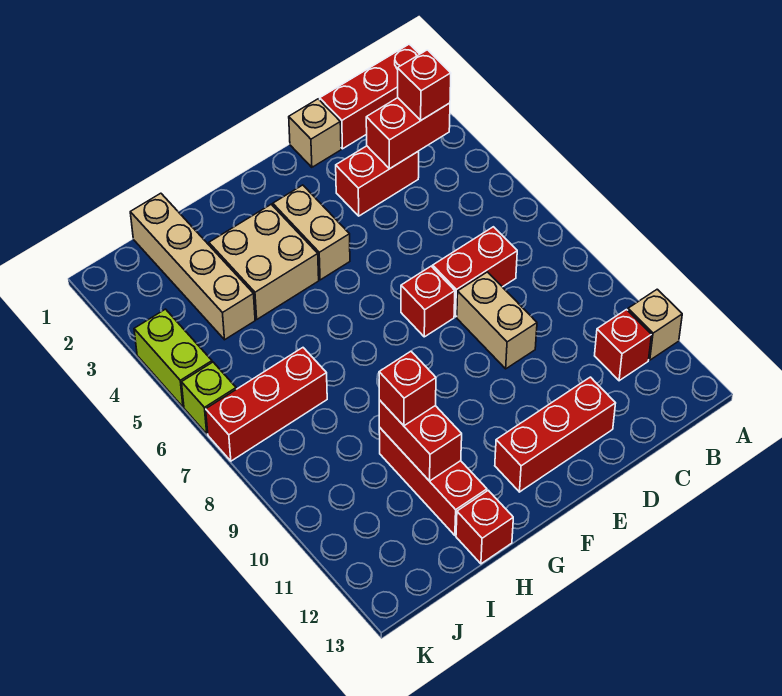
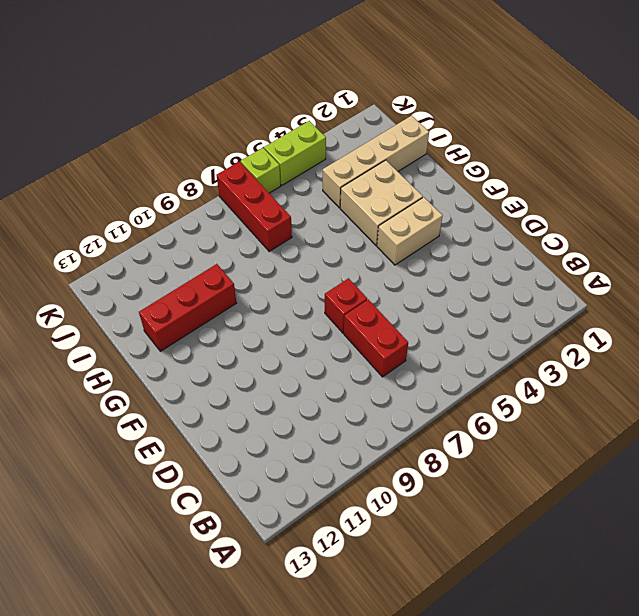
none -> red 1x3 brick [320,44,419,149]
none -> tan 1x1 brick [628,289,682,360]
none -> red 1x1 brick [595,310,651,381]

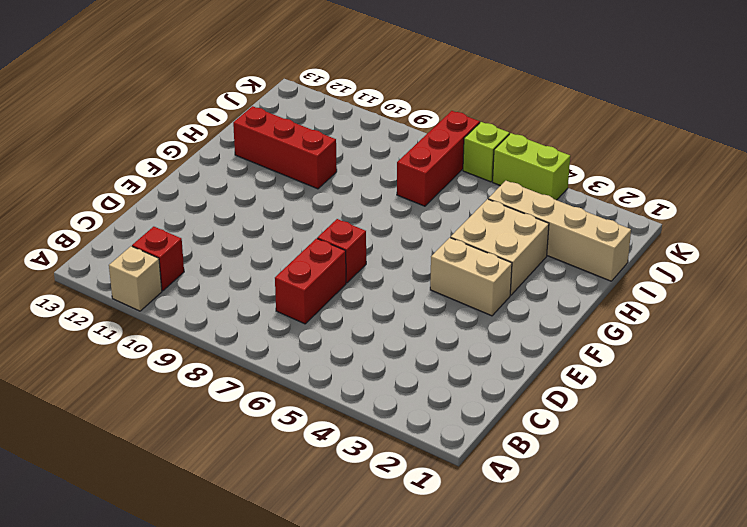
none -> red 1x3 brick [320,44,419,149]
none -> red 1x2 brick [336,146,419,216]
none -> tan 1x1 brick [289,99,341,167]

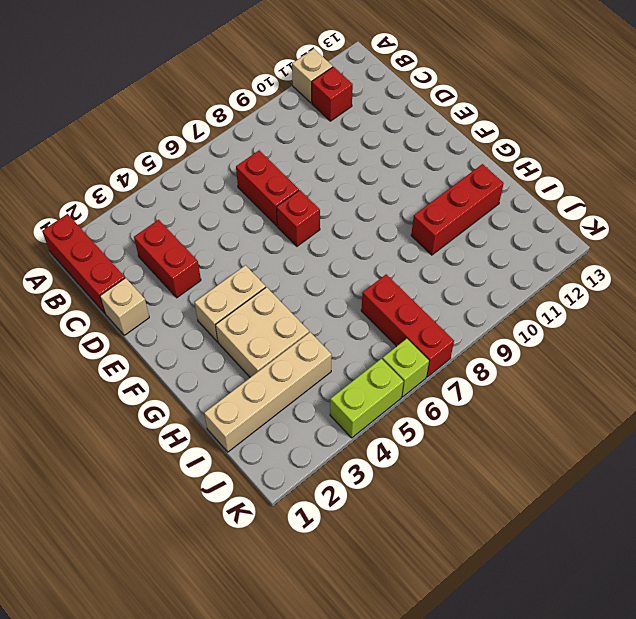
none -> tan 1x2 brick [457,272,537,369]
none -> red 1x3 brick [495,377,616,492]
none -> red 1x1 brick [456,490,513,564]

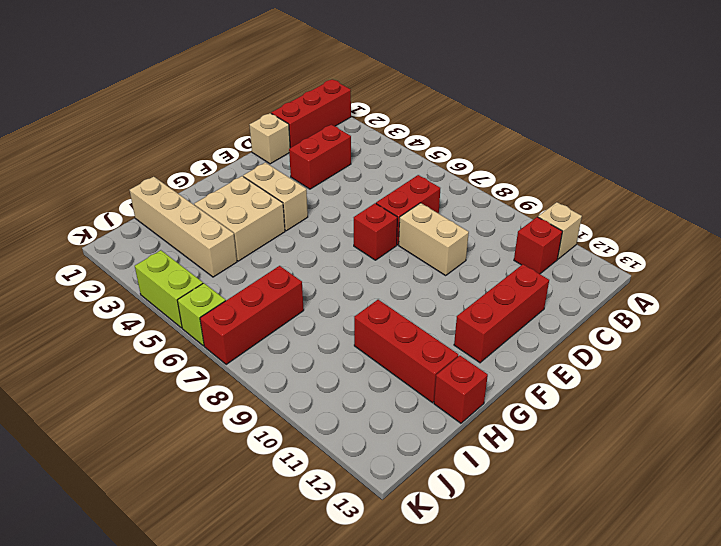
none -> red 1x2 brick [366,98,450,169]
none -> red 1x2 brick [379,400,462,481]
none -> red 1x1 brick [398,50,451,120]

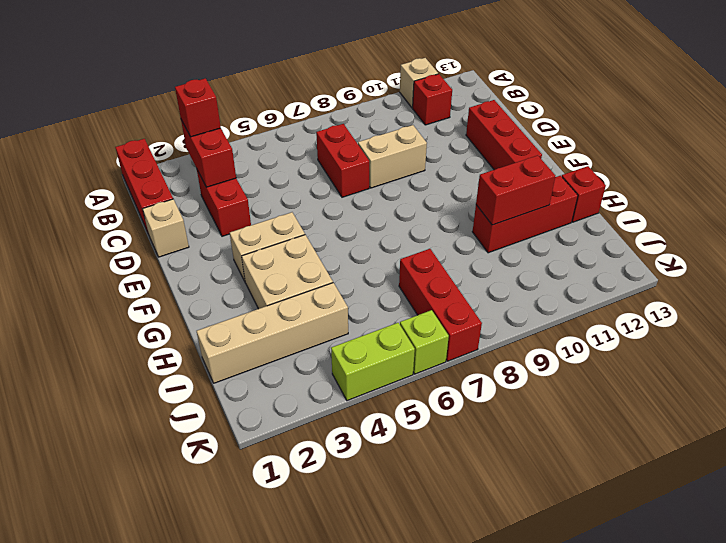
none -> red 1x1 brick [401,266,455,337]
none -> red 1x1 brick [379,351,436,426]

